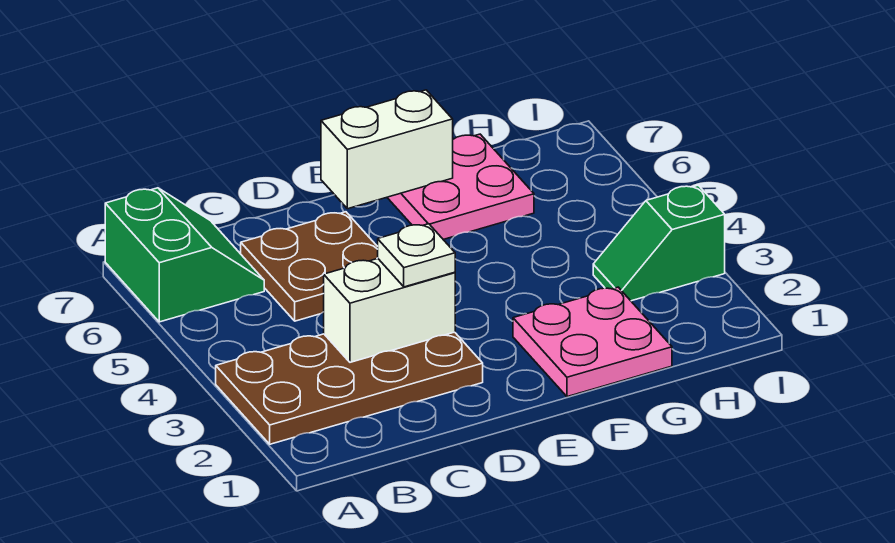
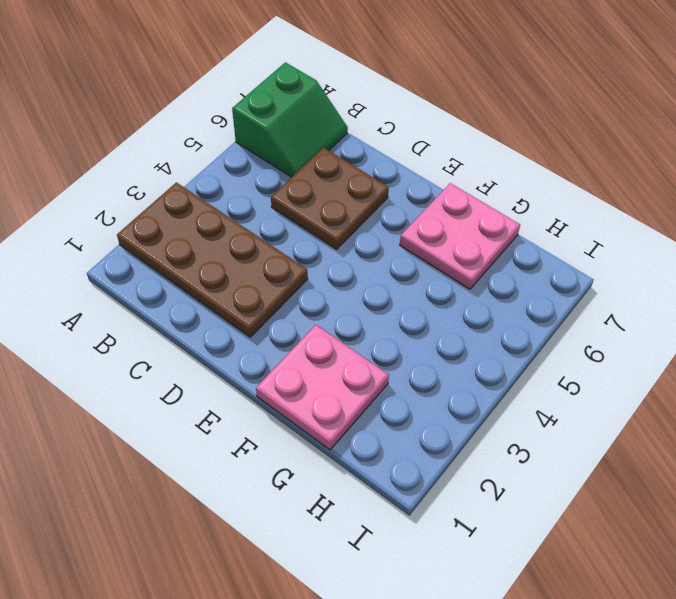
none -> green 1x2 slope [593,185,725,301]
none -> white 1x2 brick [324,258,455,362]

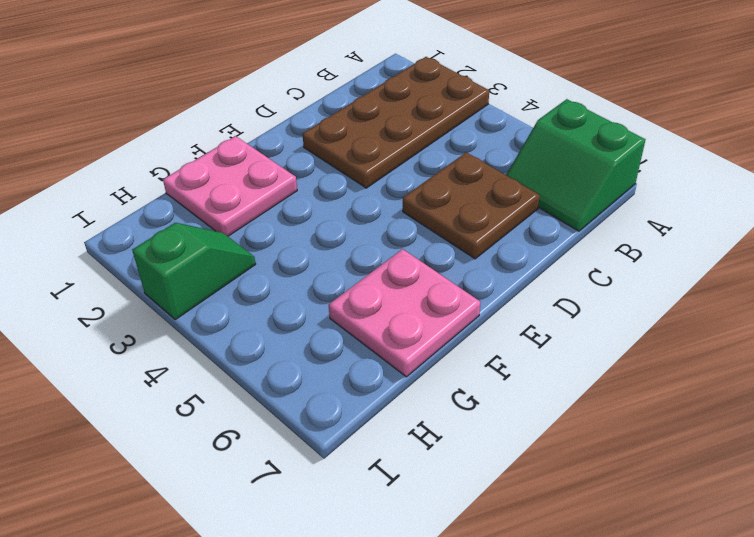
none -> white 1x2 brick [324,258,455,362]
none -> white 1x2 brick [321,90,453,209]

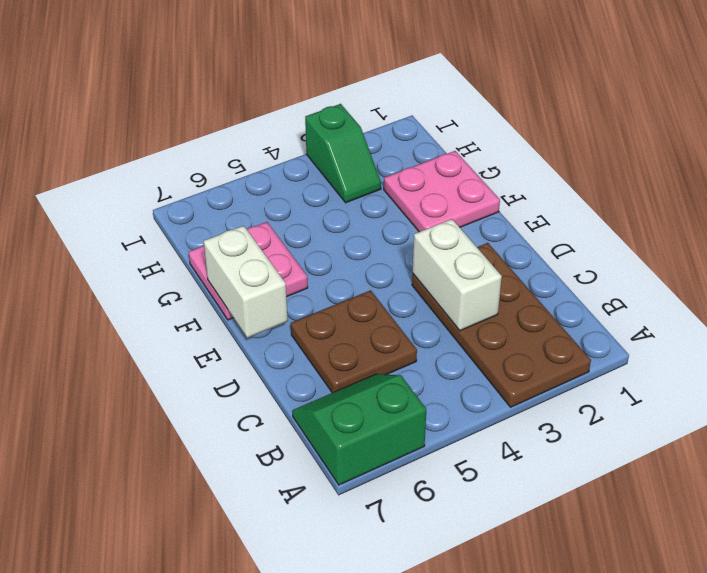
none -> white 1x1 plate [378,224,455,287]

